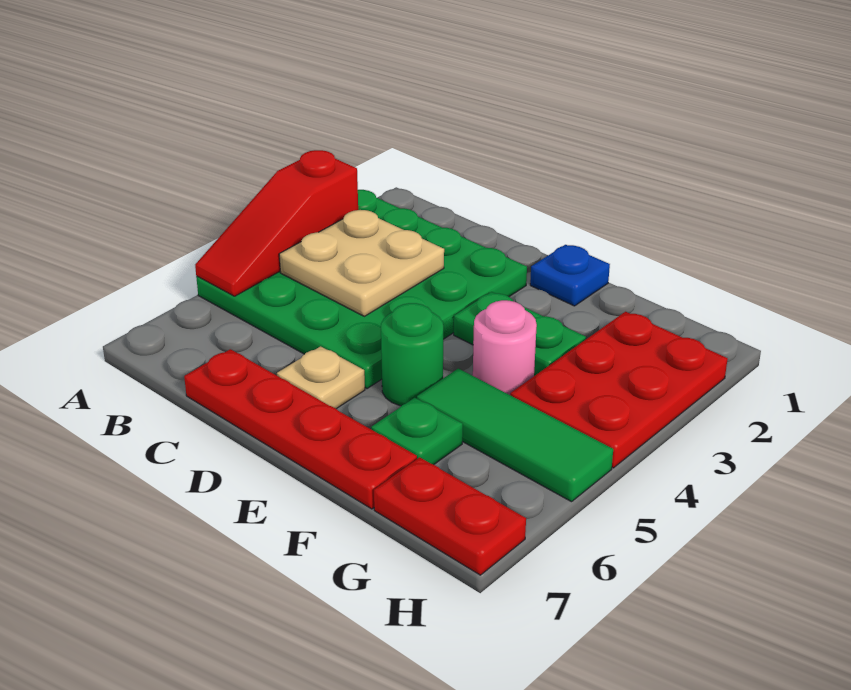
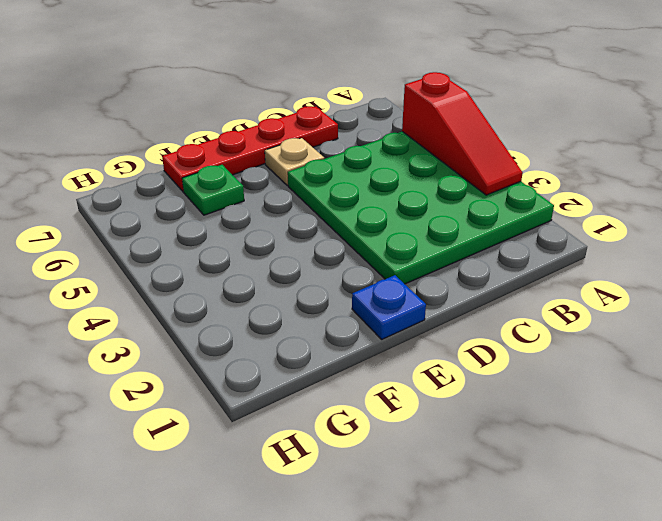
red 1x3 slope [402,72,523,195] -> red 1x3 slope turned to [195,150,358,296]
none -> green 1x2 plate [454,292,586,376]
none -> green 1x1 round brick [381,303,443,406]
none -> pink 1x1 round brick [473,300,537,395]

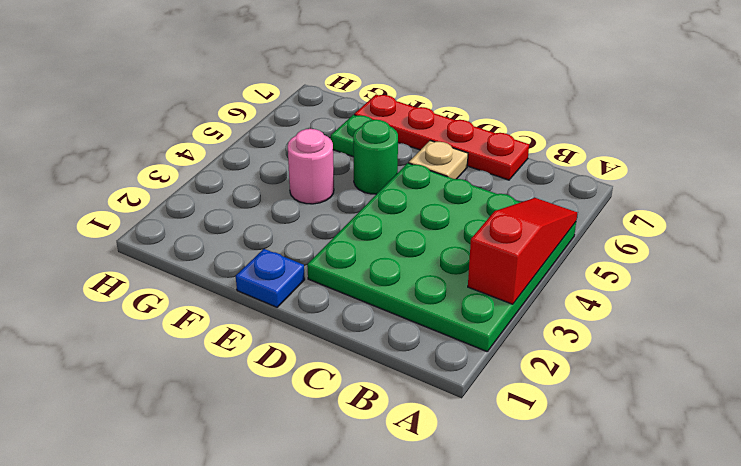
none -> green 1x2 plate [454,292,586,376]
none -> green 1x3 tile [417,368,613,502]
none -> red 2x3 plate [510,312,728,468]

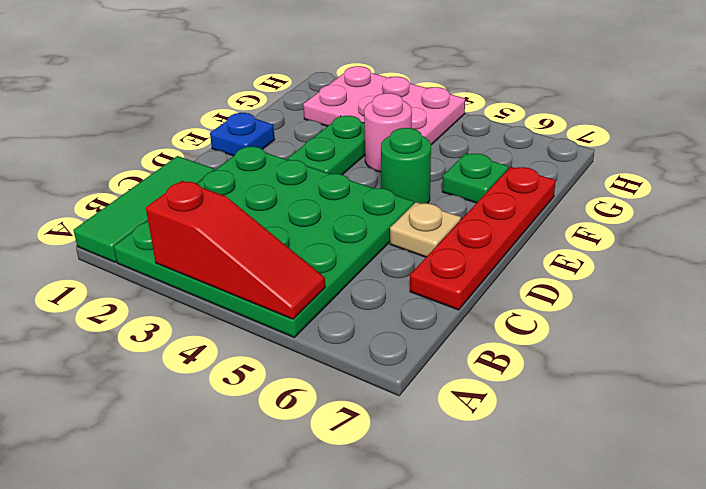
green 1x3 tile [74,156,214,262] -> green 1x3 tile moved to [417,368,613,502]
pink 2x3 plate [303,66,465,145] -> red 2x3 plate [510,312,728,468]
none -> red 1x2 plate [374,457,526,575]
none -> tan 2x2 plate [279,210,444,316]

